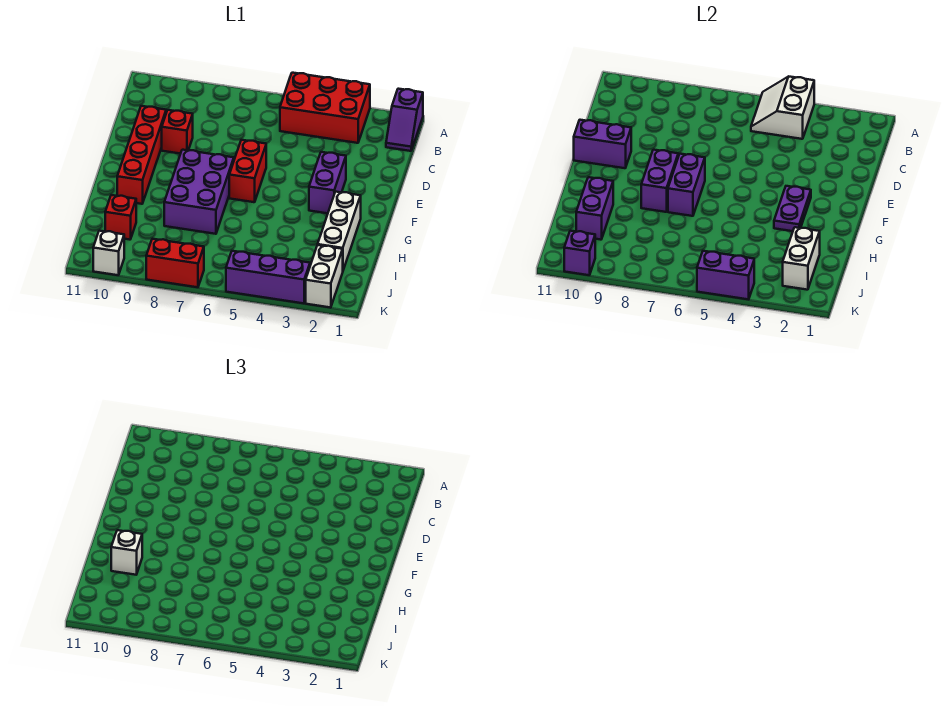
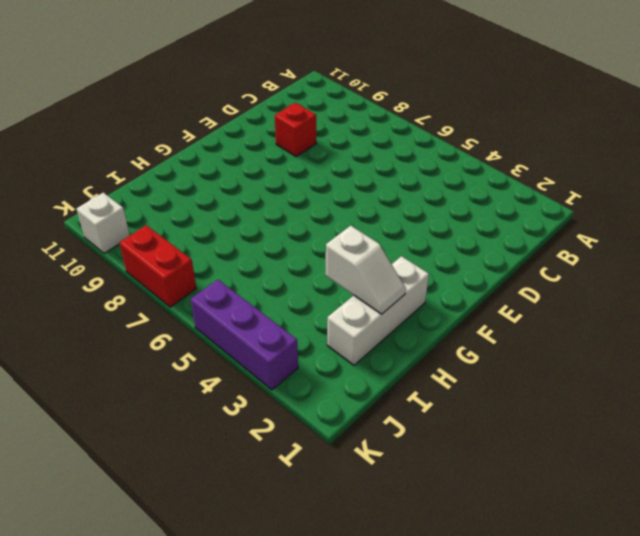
white 1x2 slope [326,226,406,314] -> none
none -> purple 1x2 slope [386,89,423,151]
none -> red 2x3 brick [280,73,370,143]
none -> red 1x4 brick [117,106,166,204]

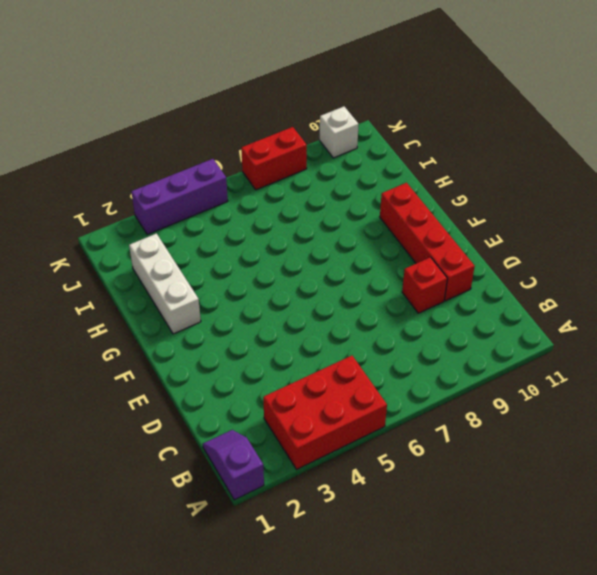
none -> purple 1x2 brick [309,152,346,213]
none -> red 1x2 brick [229,140,266,202]
none -> purple 2x3 brick [164,150,234,234]

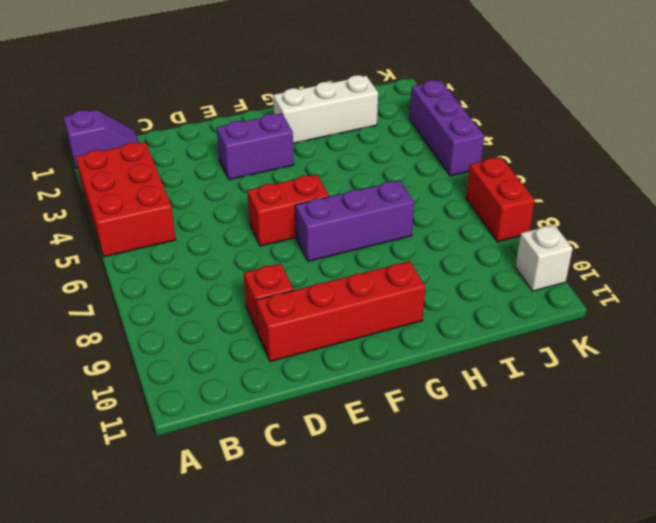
purple 1x3 brick [295,181,414,261] -> purple 2x3 brick [164,150,234,234]
none -> red 1x1 brick [105,195,136,240]
none -> white 1x2 brick [306,245,343,308]
none -> white 2x2 slope [751,77,814,139]

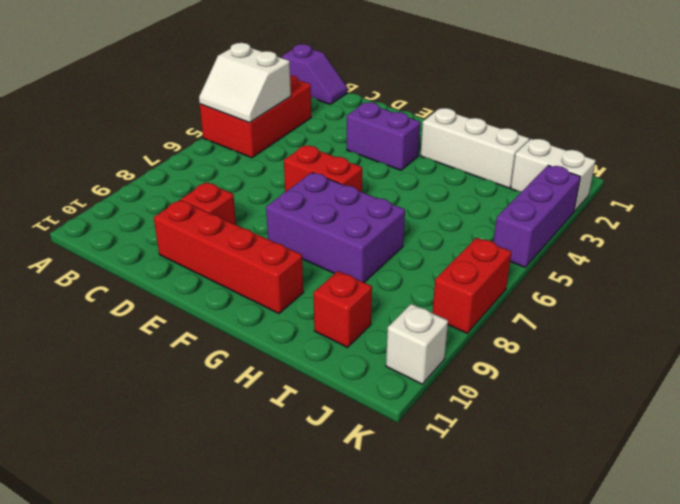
none -> purple 1x2 brick [574,120,631,168]
none -> purple 1x2 plate [774,186,811,231]
none -> purple 1x2 brick [668,154,705,216]

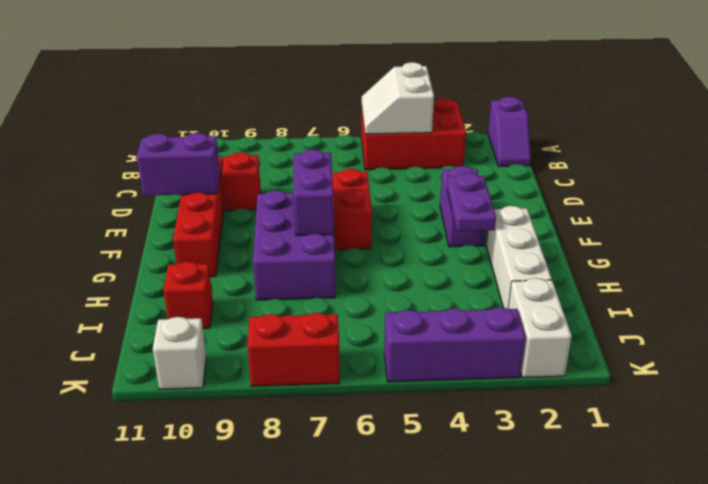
none -> purple 1x2 brick [641,150,678,212]
none -> purple 1x2 brick [576,177,613,240]
none -> white 1x2 brick [783,227,820,290]

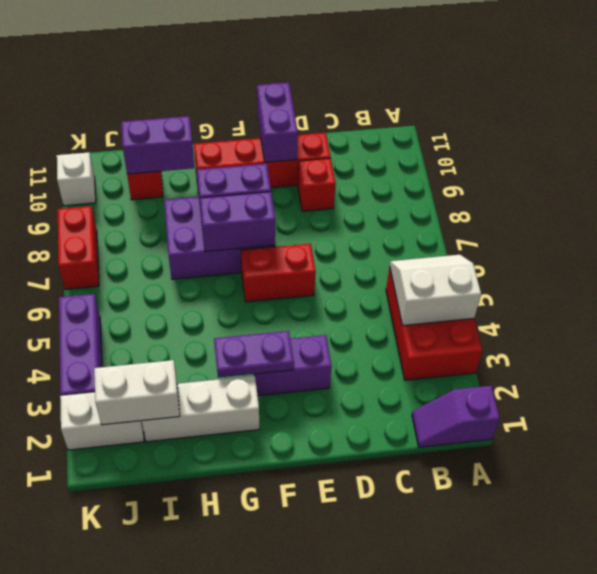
none -> purple 1x2 brick [697,251,754,299]
none -> purple 1x1 brick [564,231,595,275]
none -> white 1x1 brick [111,530,142,575]

